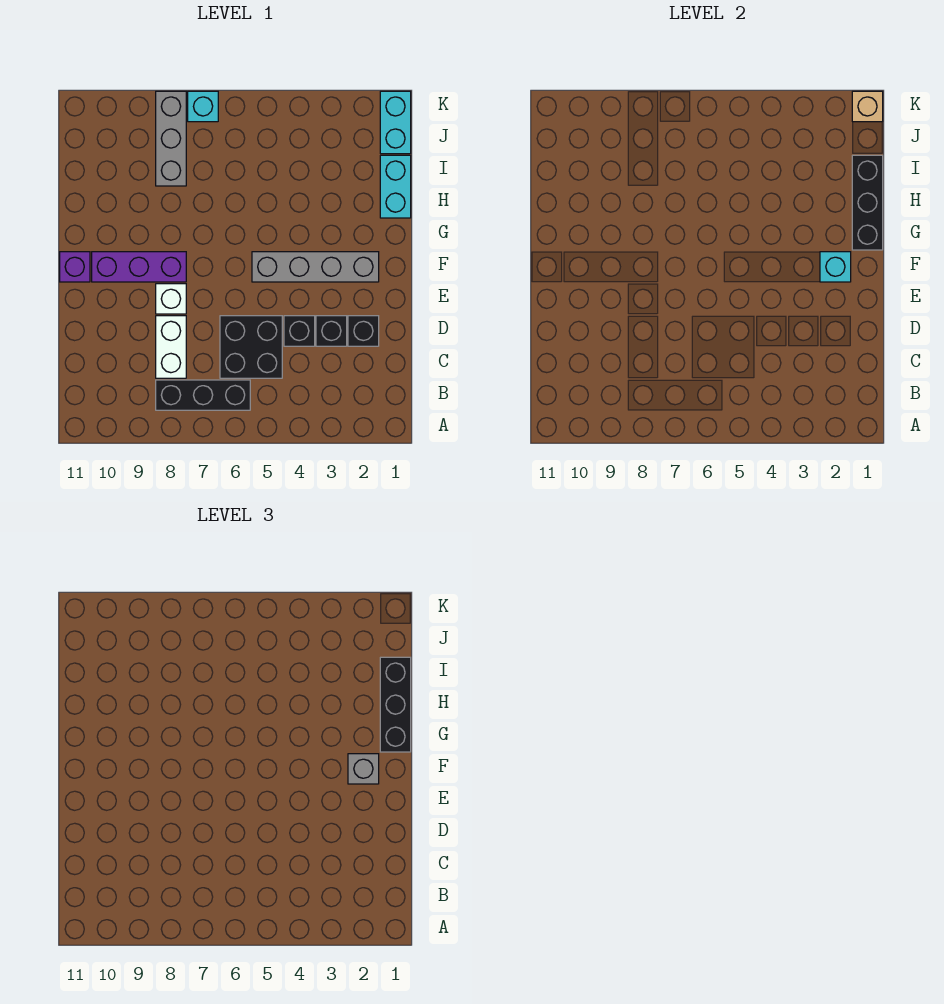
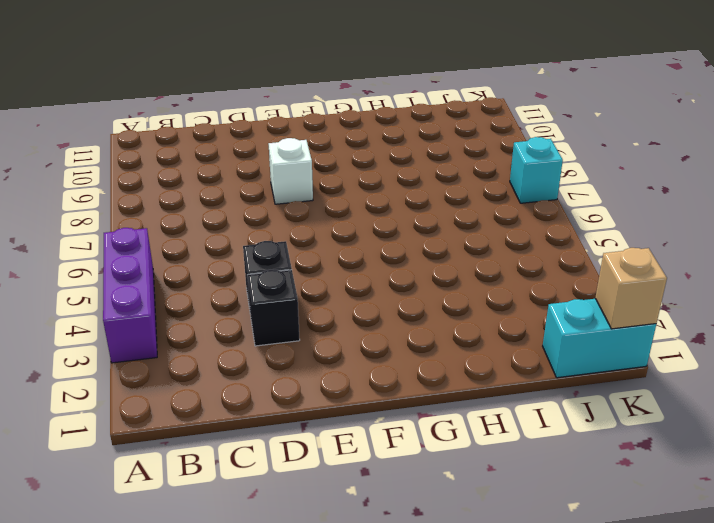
purple 1x3 brick [103,228,157,363] -> purple 1x3 brick moved to [92,252,186,282]
none -> black 1x3 brick [156,380,250,410]
none -> black 2x2 brick [220,316,282,378]
none -> white 1x2 brick [156,316,186,378]

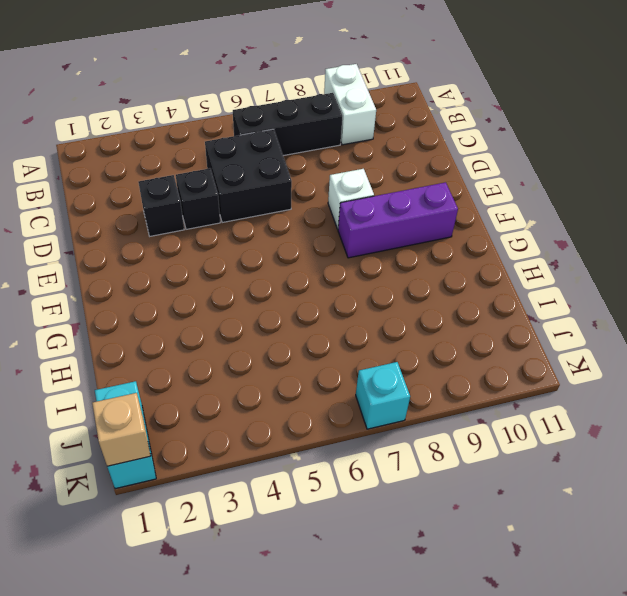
white 1x2 brick [324,64,376,145] -> white 1x2 brick moved to [156,316,186,378]
none -> black 1x1 brick [348,316,379,346]
none -> grey 1x4 brick [252,252,379,282]
none -> purple 1x1 brick [60,252,90,282]

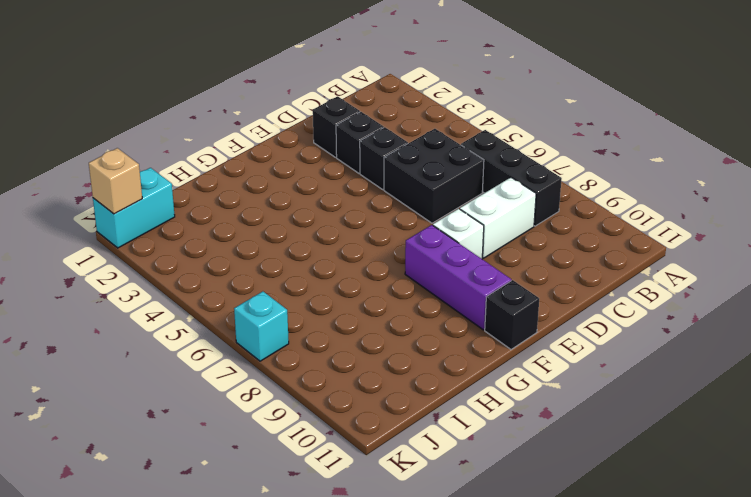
black 1x1 brick [485,280,539,349] -> purple 1x1 brick [60,252,90,282]
none -> grey 1x4 brick [252,252,379,282]
none -> cyan 1x2 brick [380,155,411,218]
none -> grey 1x3 brick [156,91,186,186]

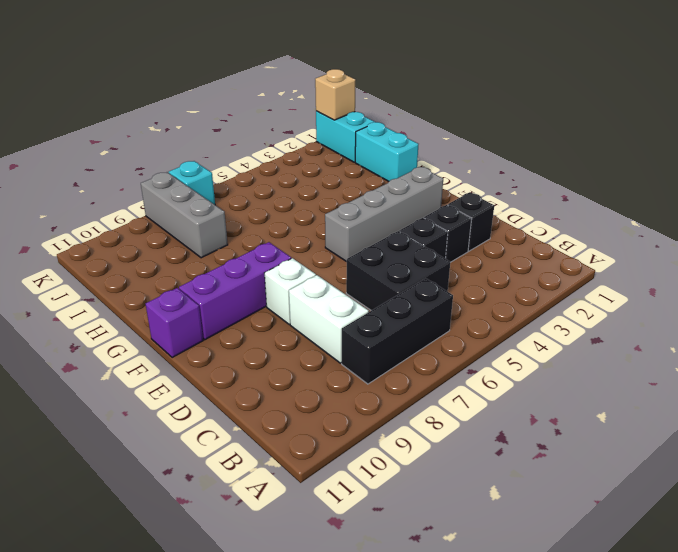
none -> cyan 1x1 brick [820,252,851,282]
none -> black 1x3 brick [852,155,883,250]
none -> grey 1x1 brick [348,754,379,784]

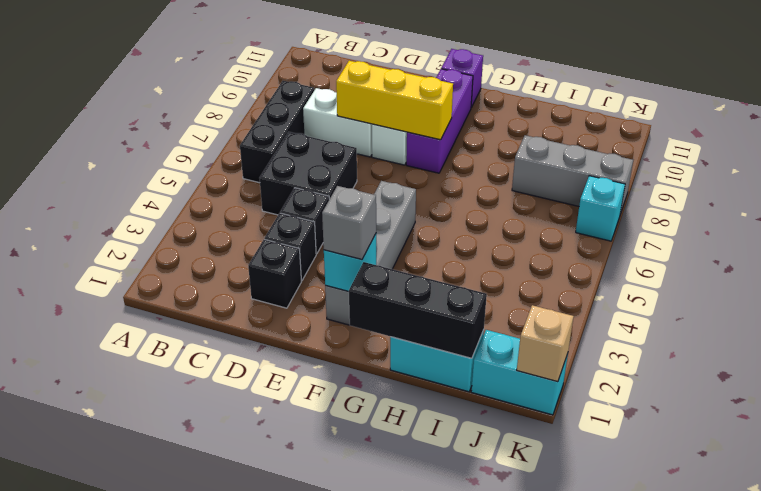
yellow 1x3 brick [336,61,453,140] -> none
none -> black 1x3 brick [380,657,411,752]

